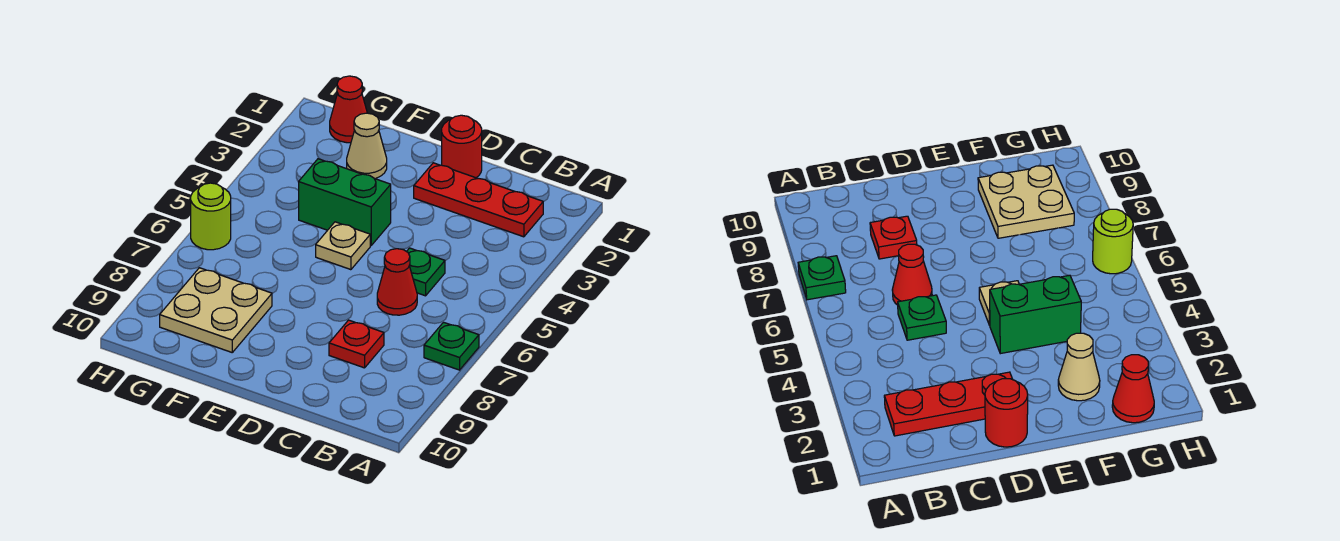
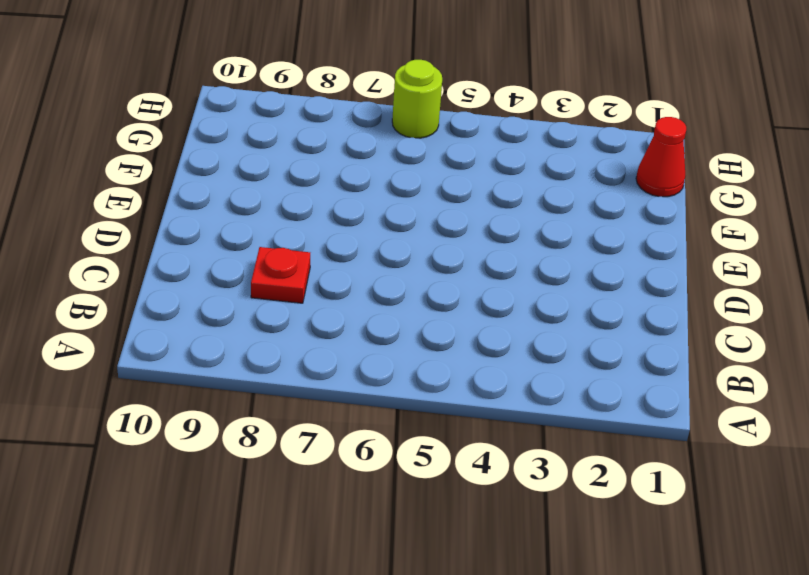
none -> green 1x1 plate [424,322,479,370]
none -> red 1x3 plate [414,163,543,237]
none -> green 1x1 plate [407,248,445,296]

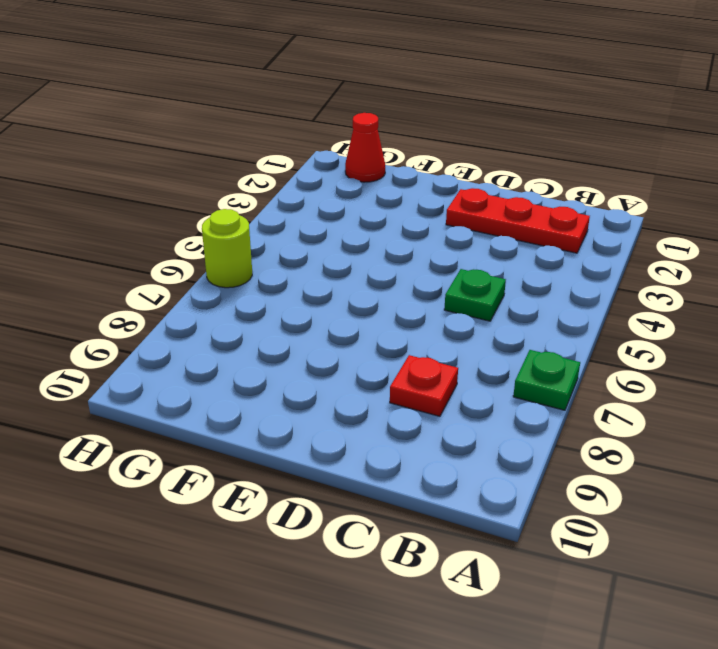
none -> red 1x1 cone [377,249,417,315]
none -> red 1x1 round brick [442,115,482,178]
none -> green 1x2 brick [299,159,391,245]

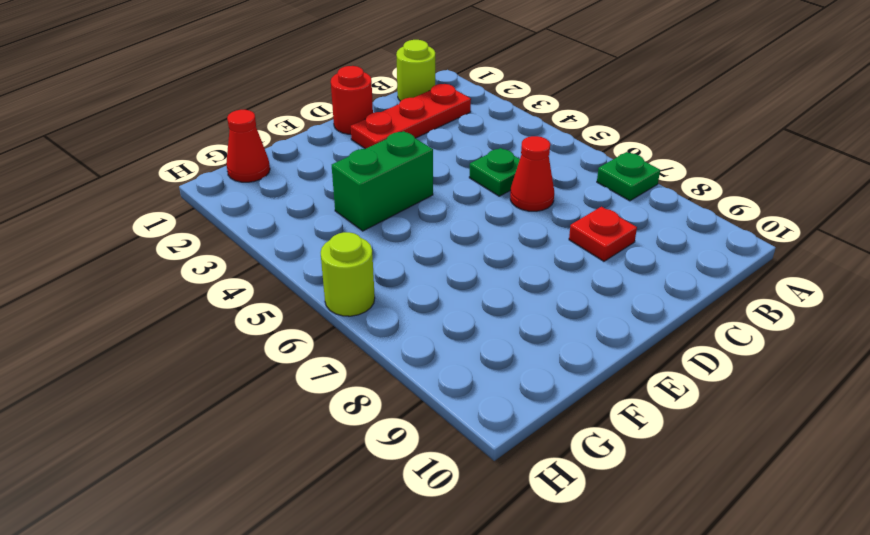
lime 1x1 round brick [396,40,435,101] -> none
none -> tan 1x1 plate [316,222,370,270]
none -> tan 1x1 cone [347,113,387,179]
none -> tan 2x2 plate [160,268,272,352]

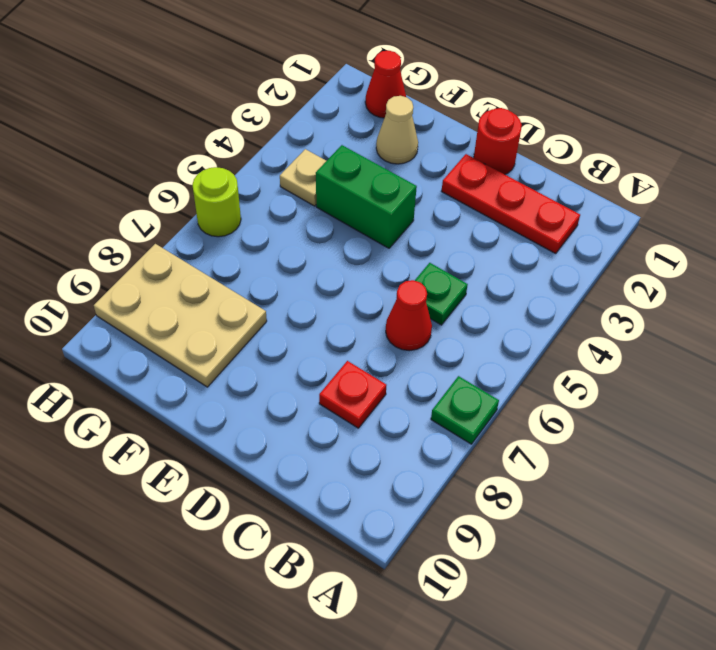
tan 2x3 plate [94,244,267,387] -> tan 2x2 plate [160,268,272,352]
tan 1x1 plate [280,149,326,206] -> tan 1x1 plate moved to [316,222,370,270]

